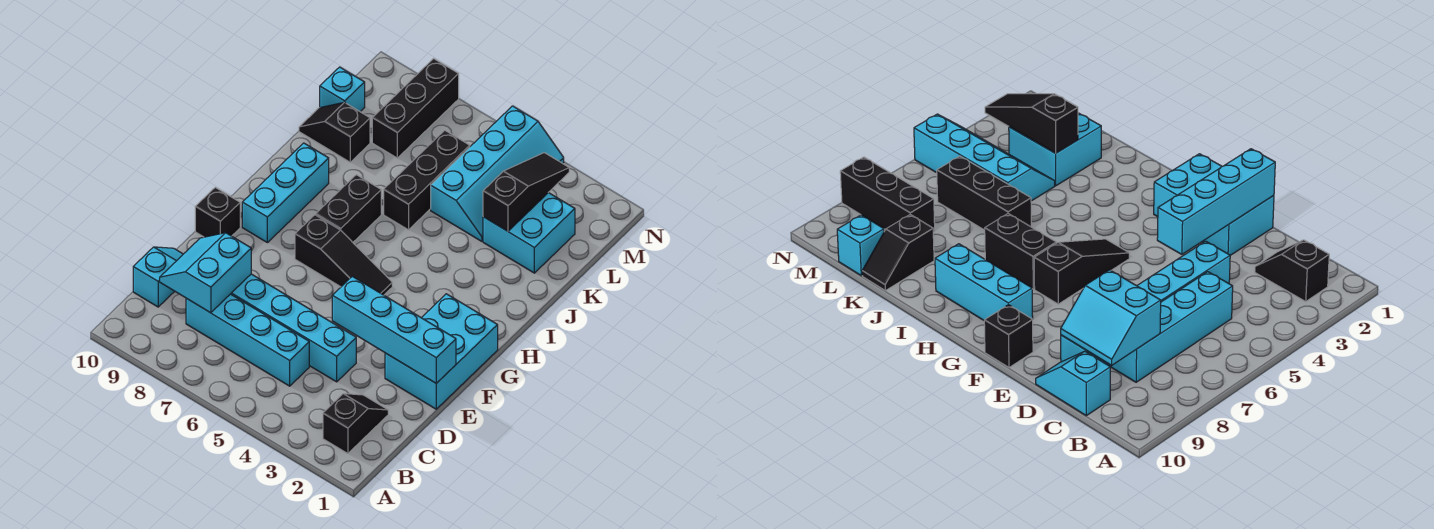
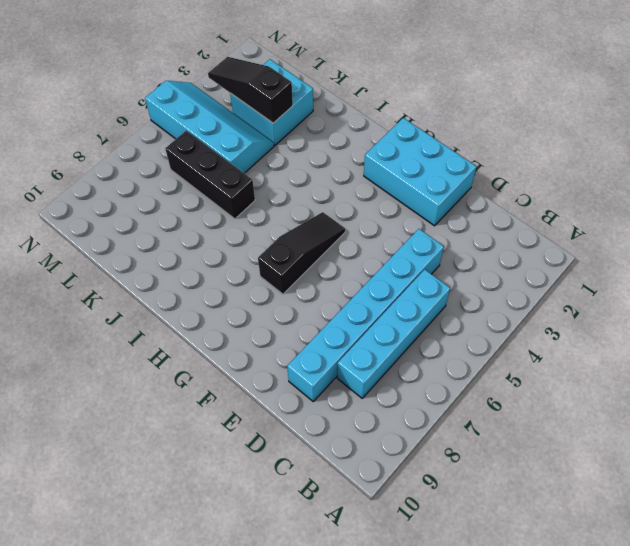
none -> black 1x2 slope [323,394,388,454]
none -> cyan 1x2 slope [133,247,183,307]
none -> black 1x1 brick [195,187,240,237]

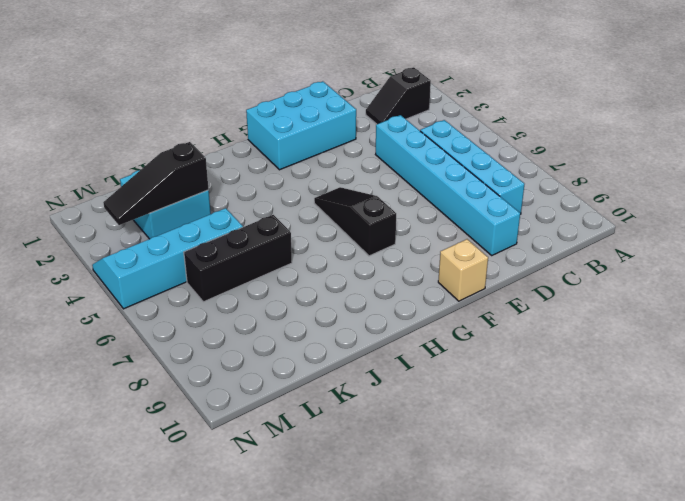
tan 1x1 brick [438,239,488,301] -> black 1x1 brick [195,187,240,237]
none -> cyan 1x2 slope [133,247,183,307]
none -> cyan 1x3 brick [242,143,329,243]
none -> black 1x2 brick [316,175,381,242]

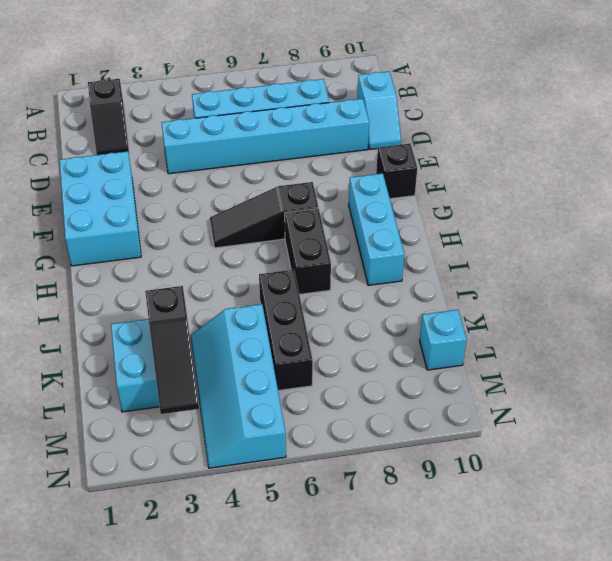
none -> black 1x2 slope [299,102,370,162]
none -> black 1x3 brick [372,59,459,158]
none -> cyan 2x2 slope [160,233,251,313]

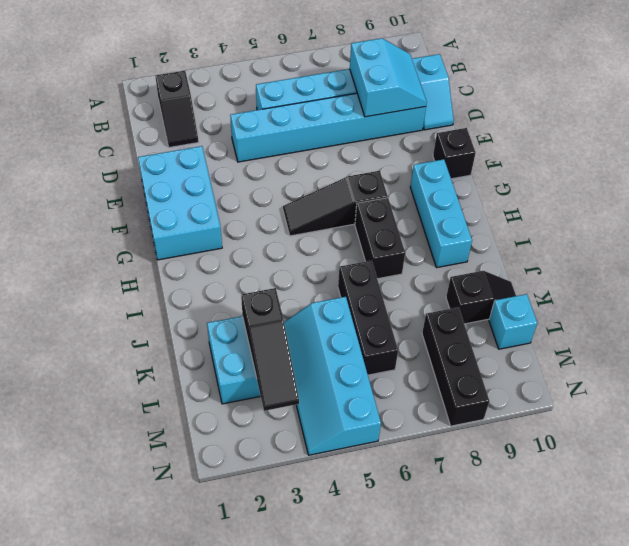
none -> cyan 1x4 brick [332,276,456,383]

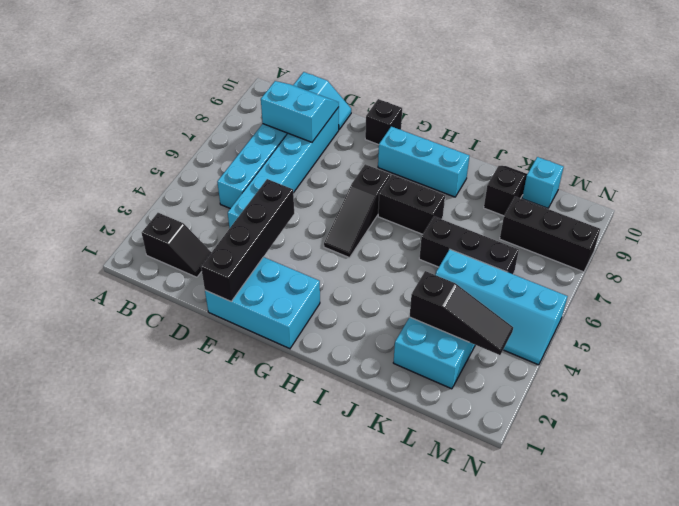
black 1x4 brick [201,179,294,301] -> cyan 1x4 brick [332,276,456,383]

